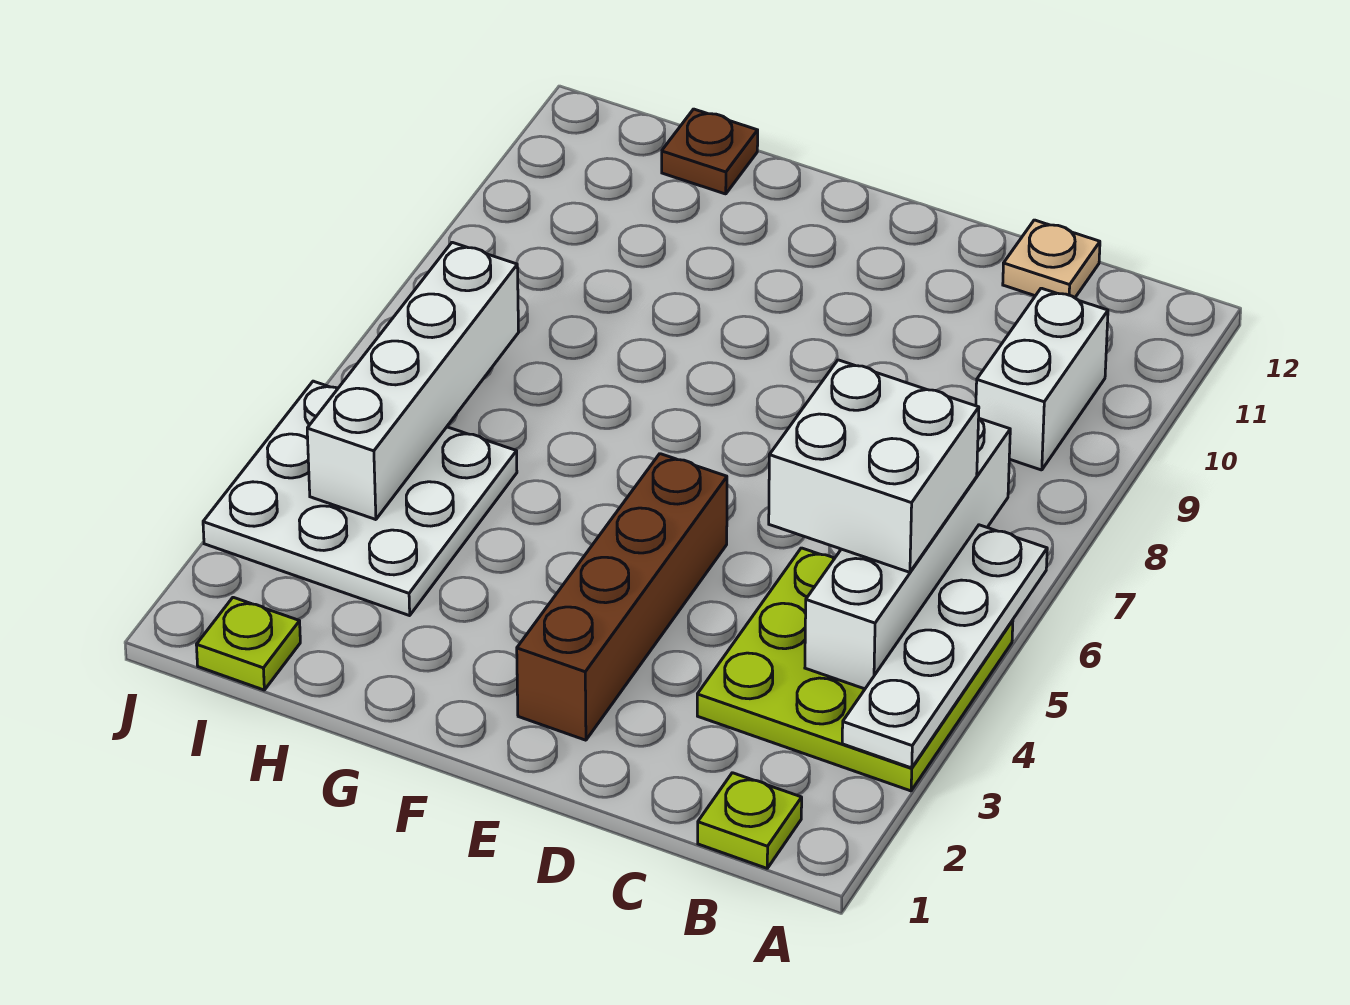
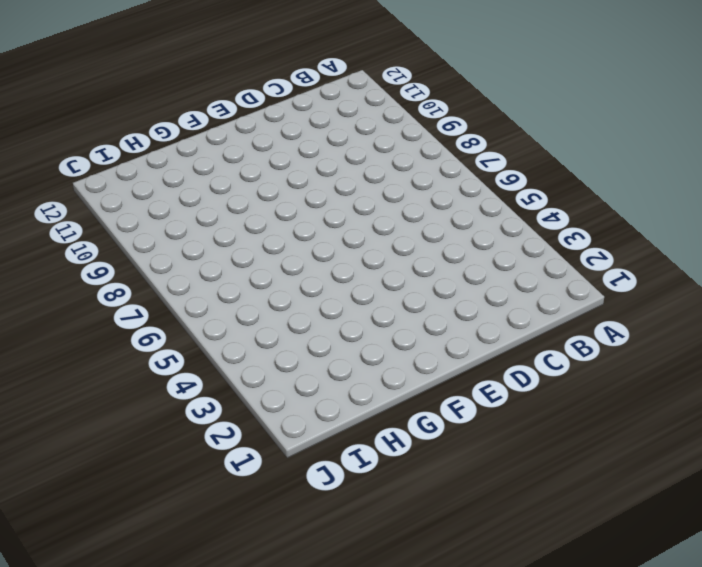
none -> lime 3x3 plate [697,548,1013,791]
none -> lime 1x1 plate [698,773,802,868]
none -> white 1x2 brick [976,288,1108,470]

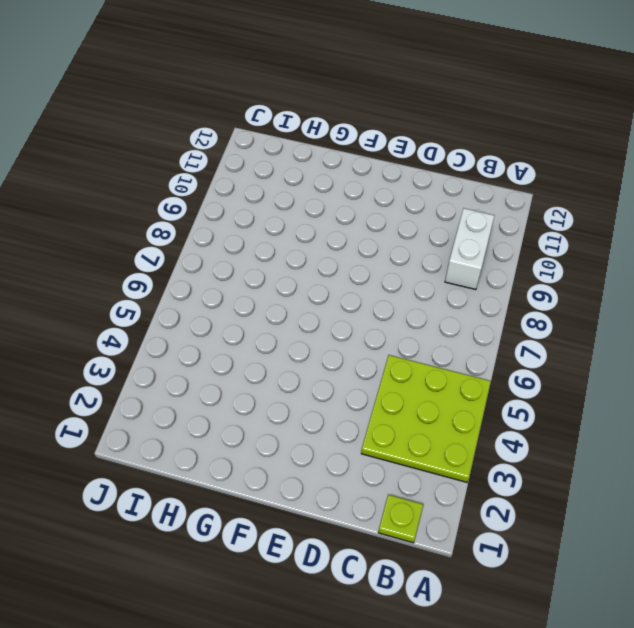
none -> tan 1x1 plate [1003,220,1100,298]
none -> brown 1x4 brick [517,454,727,740]
none -> white 3x3 plate [203,381,517,616]

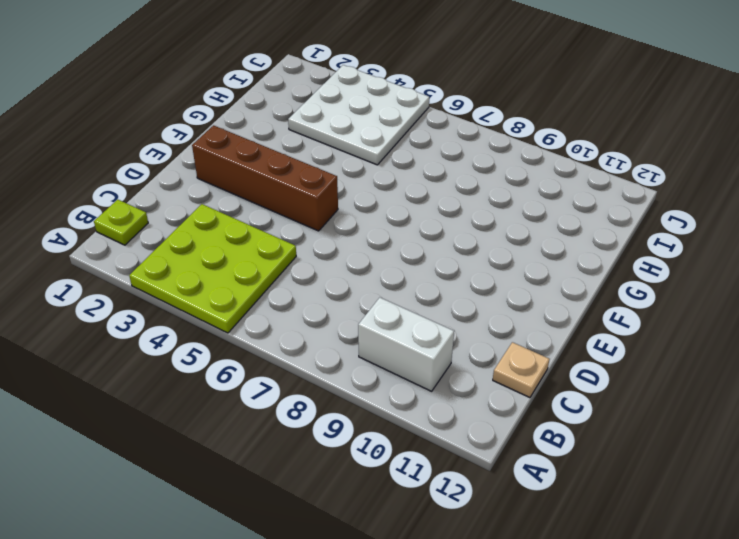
none -> brown 1x1 plate [662,109,758,194]
none -> lime 1x1 plate [196,597,300,690]
none -> white 1x4 plate [842,525,1047,768]

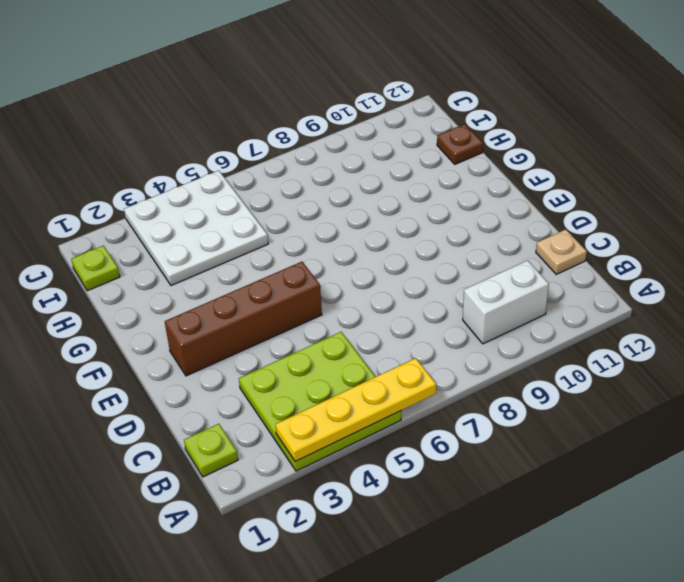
yellow 1x4 plate [275,358,436,462] -> white 1x4 plate [842,525,1047,768]
none -> white 1x4 brick [805,419,1010,689]
none -> white 1x4 brick [307,242,519,520]
none -> white 2x2 brick [769,360,979,572]

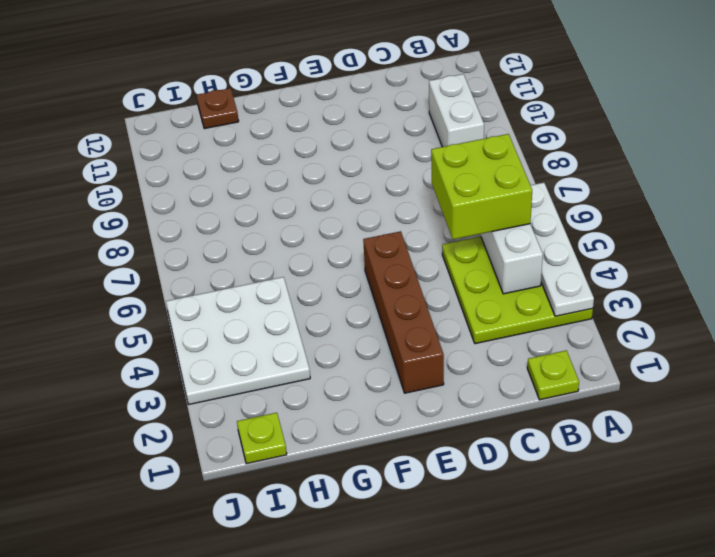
lime 2x2 brick [431,134,532,239] -> white 2x2 brick [769,360,979,572]
none -> tan 1x1 plate [1003,220,1100,298]
none -> white 1x4 brick [307,242,519,520]

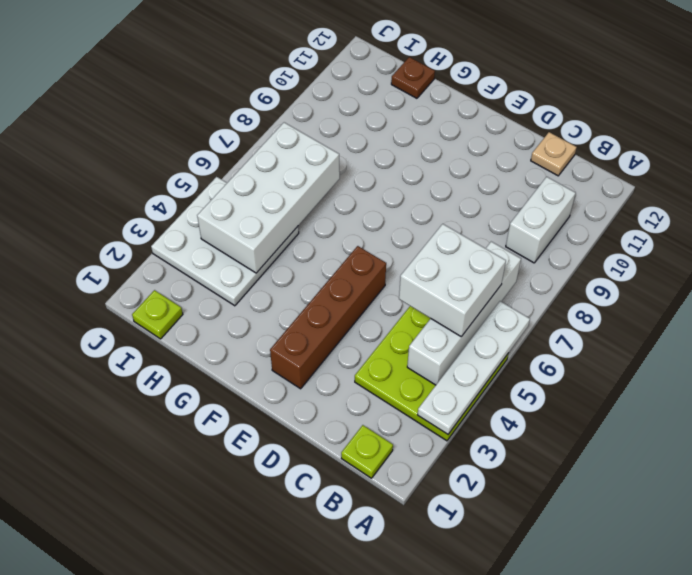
white 2x4 brick [197,122,340,273] -> white 1x4 brick [307,242,519,520]

